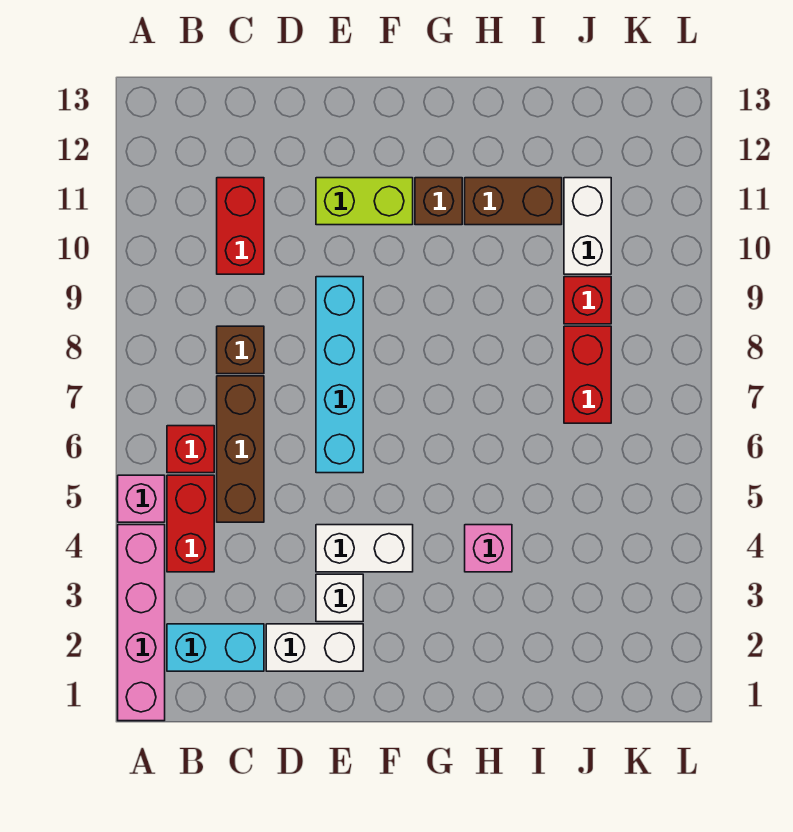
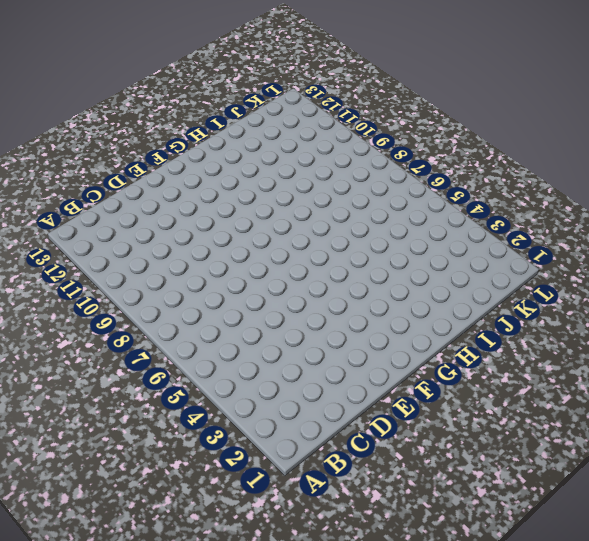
none -> pink 1x4 brick [118,525,165,721]
none -> pink 1x1 brick [118,475,165,522]
none -> cyan 1x2 brick [167,624,264,671]

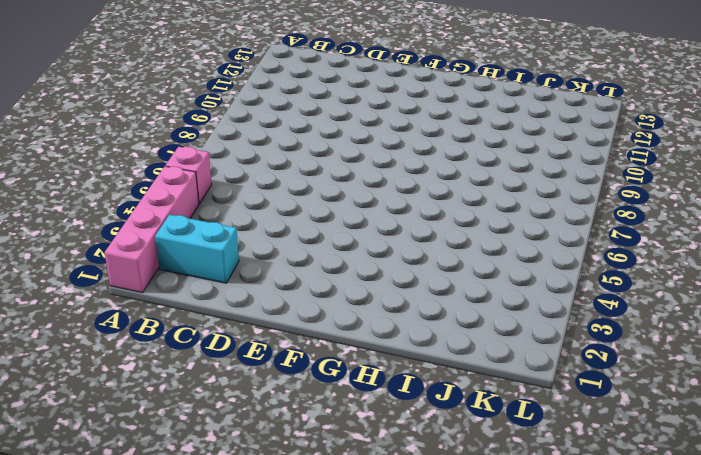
none -> red 1x2 brick [167,475,214,572]
none -> red 1x1 brick [167,426,214,473]
none -> brown 1x3 brick [217,376,264,522]

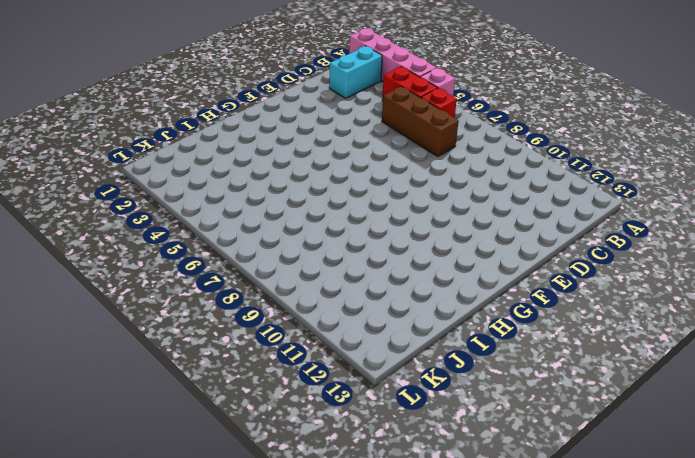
none -> brown 1x1 brick [217,326,264,374]
none -> red 1x2 brick [217,178,264,274]
none -> white 1x2 brick [266,624,363,671]

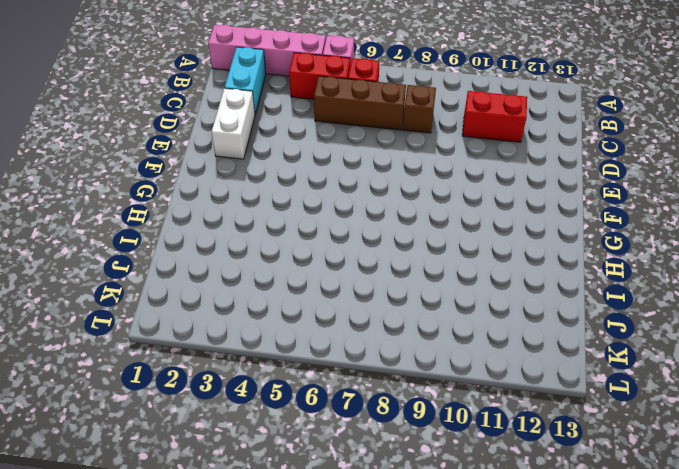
none -> white 1x1 brick [316,574,363,622]
none -> white 1x2 brick [316,525,413,572]
none -> cyan 1x4 brick [316,277,363,473]

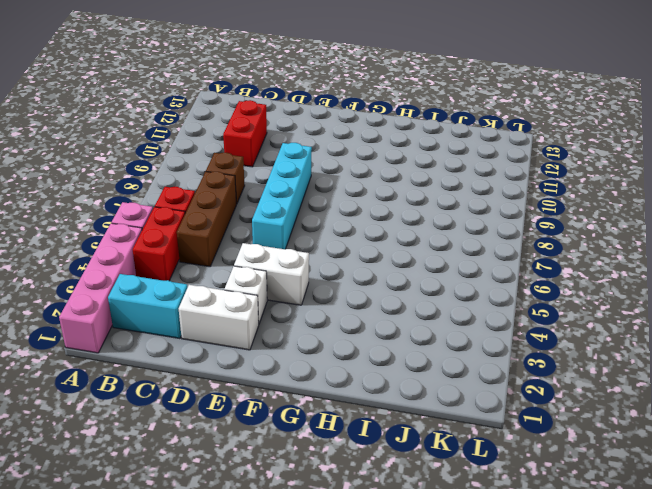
none -> lime 1x2 brick [316,178,413,225]
none -> brown 1x1 brick [415,178,462,225]
none -> pink 1x1 brick [465,525,512,572]

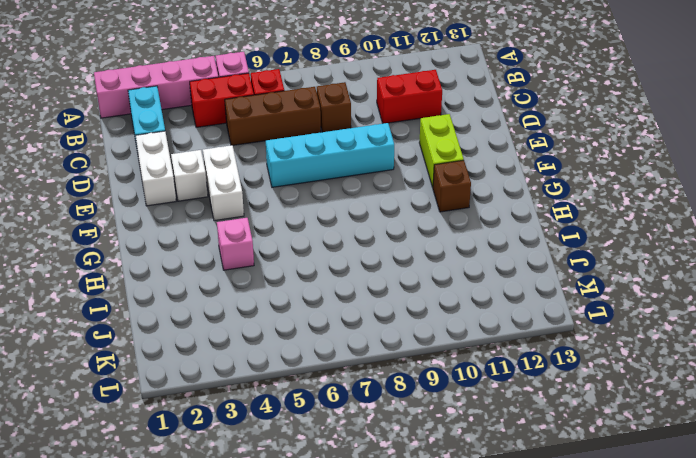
none -> brown 1x2 brick [465,178,562,225]
none -> red 1x2 brick [564,326,611,423]
none -> red 1x1 brick [564,277,611,324]

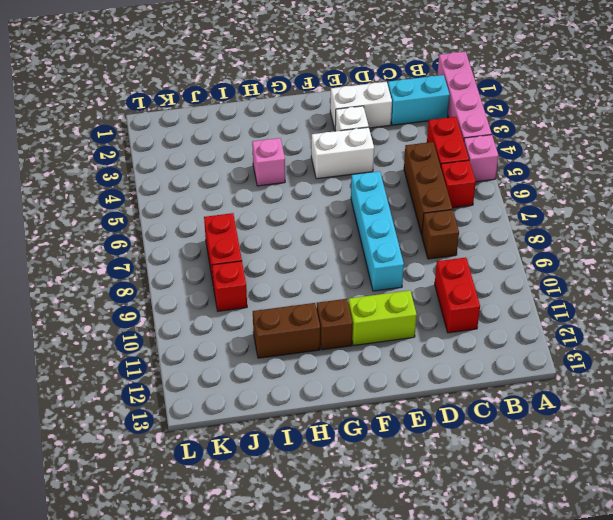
none -> white 1x2 brick [564,178,611,274]

